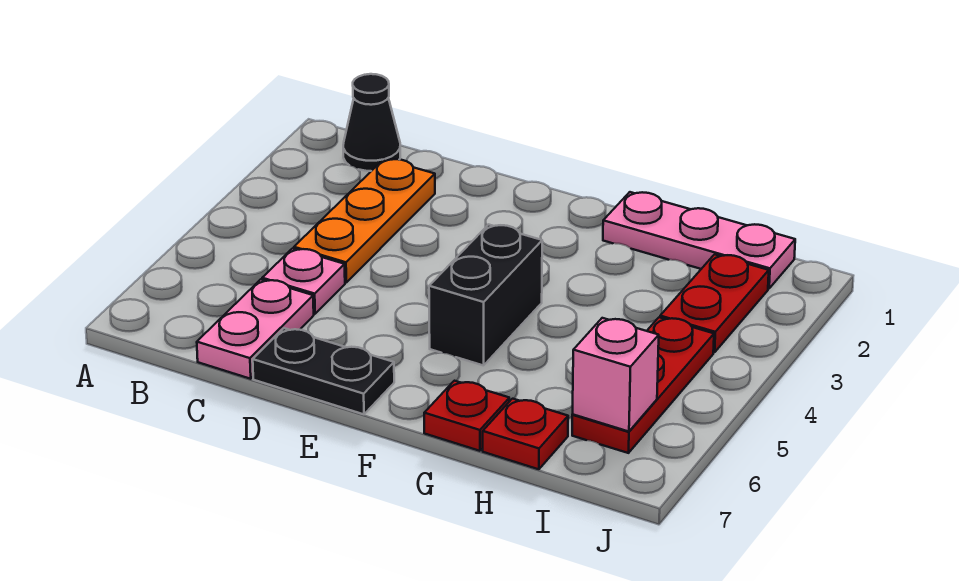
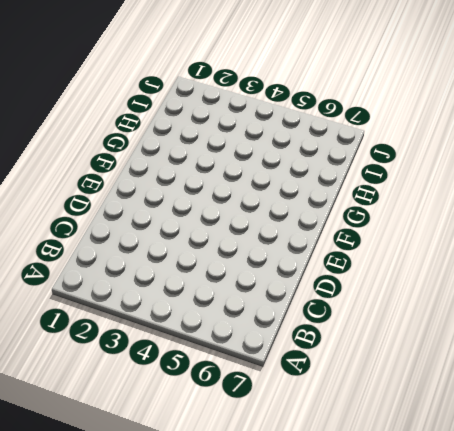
none -> black 1x1 cone [343,74,400,171]
none -> orange 1x3 plate [294,159,435,282]
none -> pink 1x1 plate [262,248,345,314]

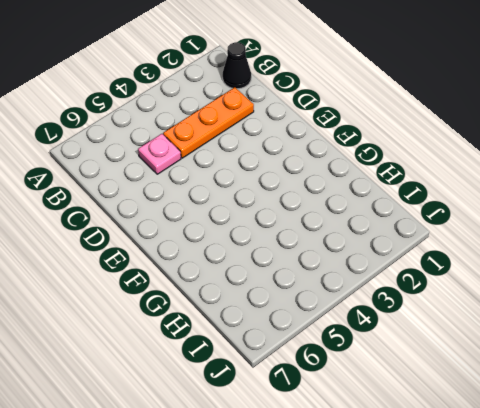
none -> pink 1x2 plate [197,279,314,379]
none -> black 1x2 plate [253,328,394,414]
none -> black 1x2 brick [429,224,542,366]

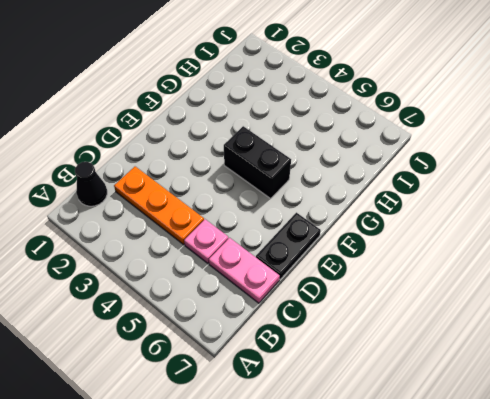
none -> pink 1x3 plate [603,192,795,289]
none -> red 1x1 plate [424,381,509,451]
none -> red 1x1 plate [483,399,568,469]

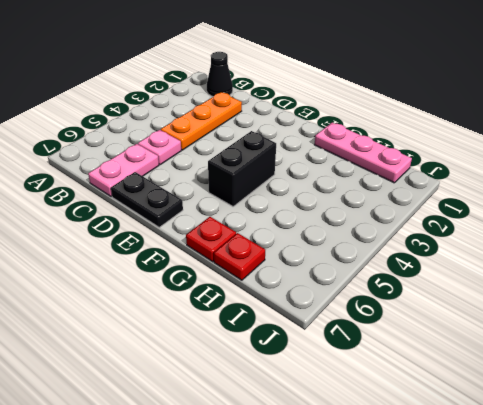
none -> red 1x2 plate [660,254,769,352]
none -> red 1x3 plate [572,317,714,453]
none -> pink 1x1 brick [573,318,659,432]

